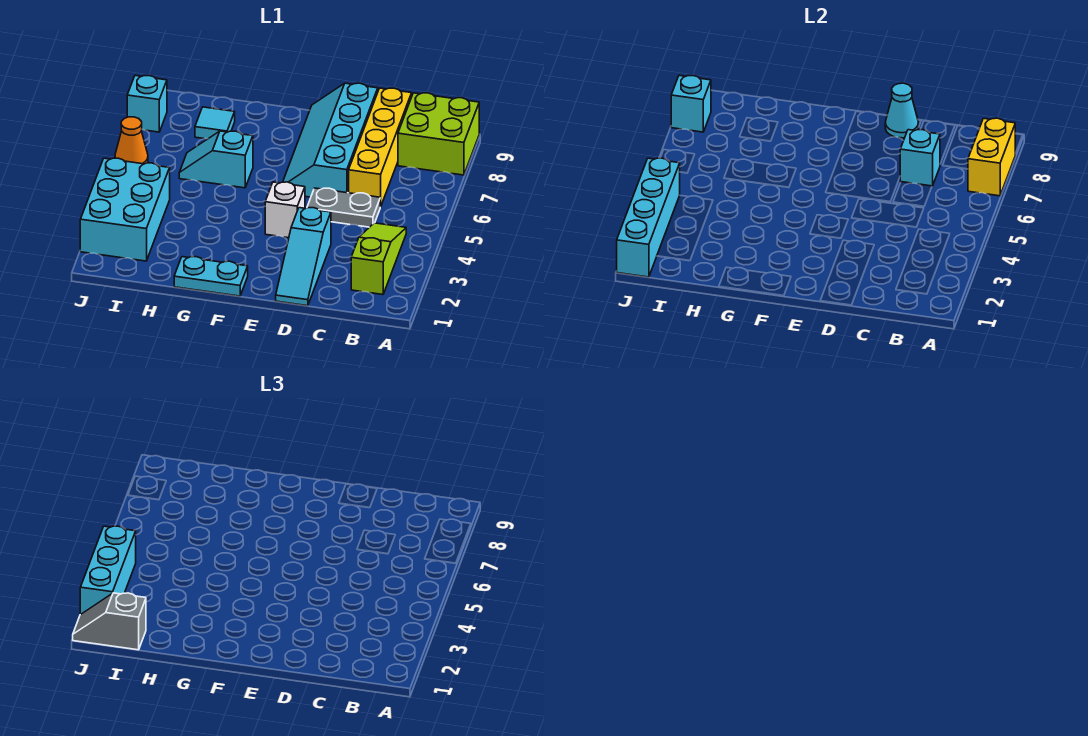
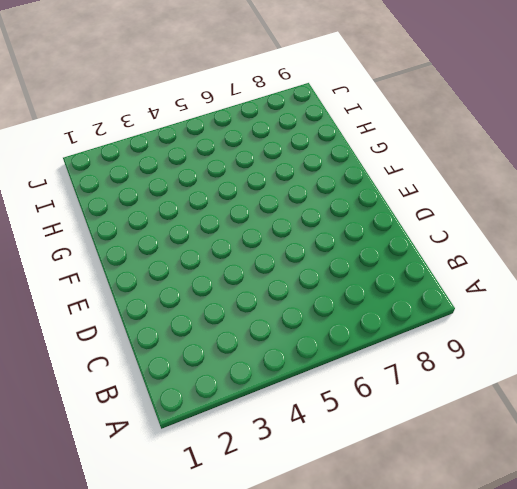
none -> lime 2x2 brick [398,93,479,175]
none -> lime 1x3 slope [351,223,406,295]
none -> grey 1x2 plate [307,188,380,227]

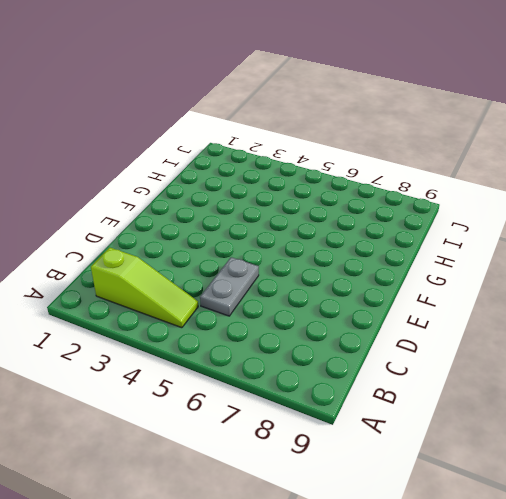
none -> lime 2x2 brick [398,93,479,175]
none -> yellow 1x4 brick [349,88,412,207]
none -> cyan 1x3 slope [276,208,331,306]

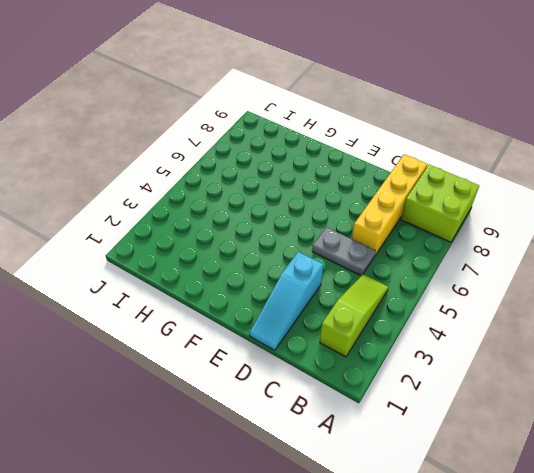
none -> cyan 2x4 slope [283,83,378,197]
none -> white 1x1 brick [265,182,305,238]
none -> cyan 1x2 plate [174,257,248,296]

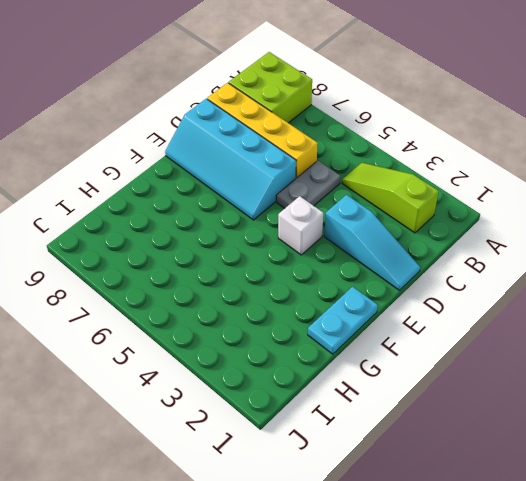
none -> cyan 1x2 slope [179,131,253,188]
none -> cyan 1x1 tile [195,107,235,139]
none -> cyan 2x3 brick [80,158,170,261]

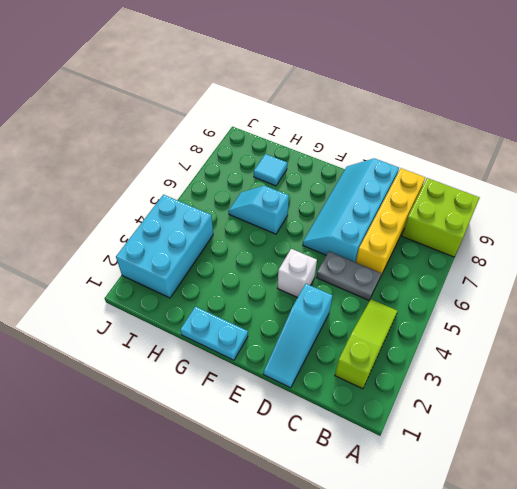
none -> orange 1x1 cone [115,117,148,164]
none -> cyan 1x1 brick [127,76,167,132]
none -> yellow 1x2 brick [968,118,1015,196]

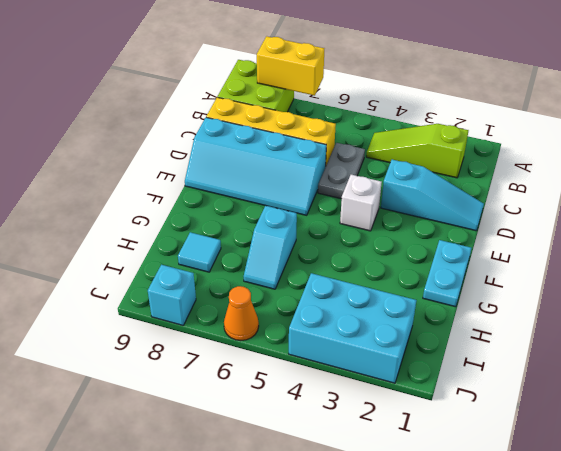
none -> cyan 1x1 brick [900,130,940,186]
none -> cyan 1x1 cone [885,83,918,138]
none -> cyan 1x4 brick [617,158,680,277]

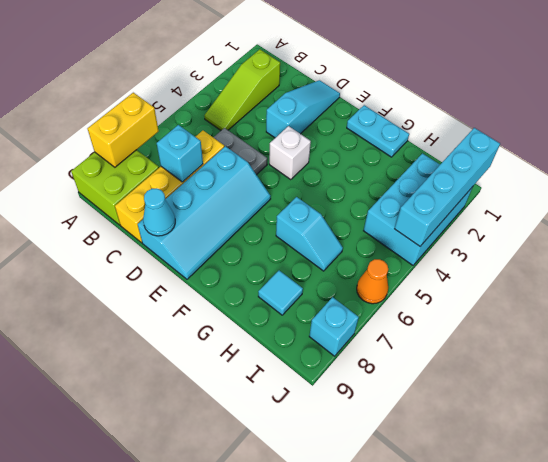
none -> cyan 1x1 brick [671,76,711,132]
none -> grey 1x2 slope [73,593,146,650]
none -> cyan 1x3 brick [80,526,136,614]

